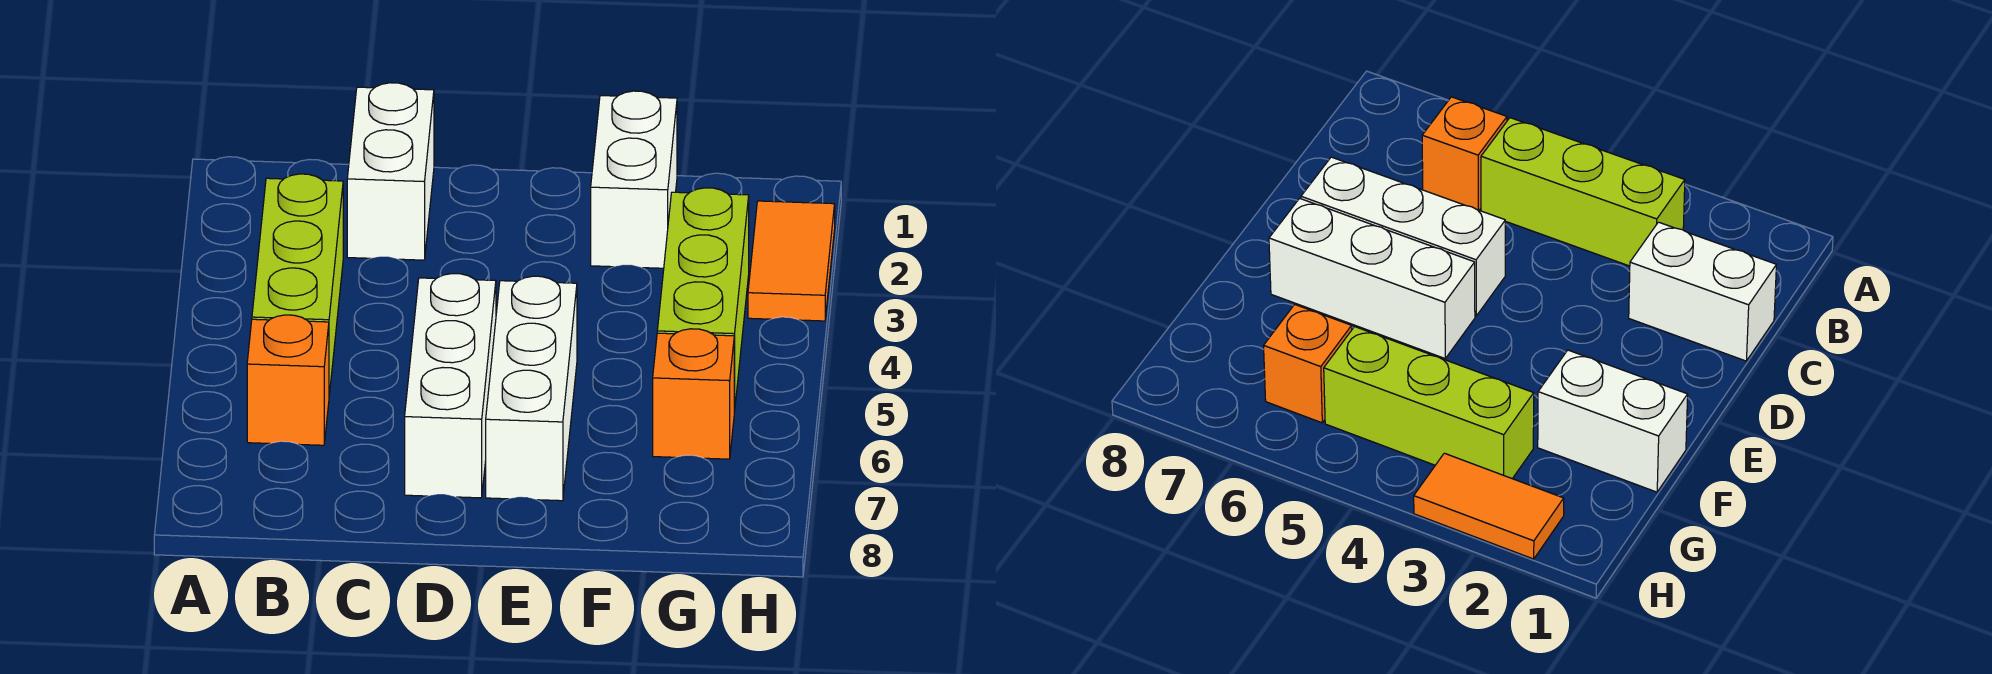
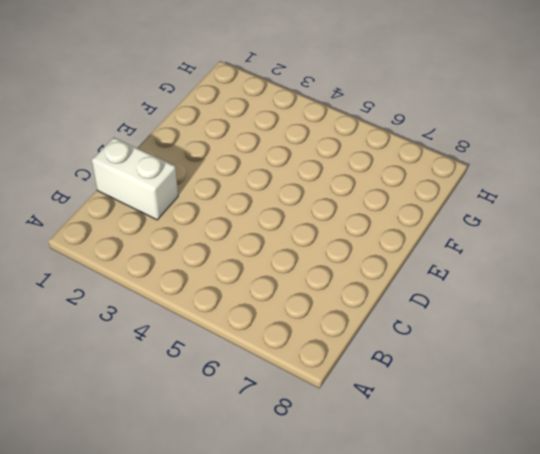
none -> lime 1x3 brick [252,174,343,395]
none -> orange 1x1 brick [247,315,329,445]

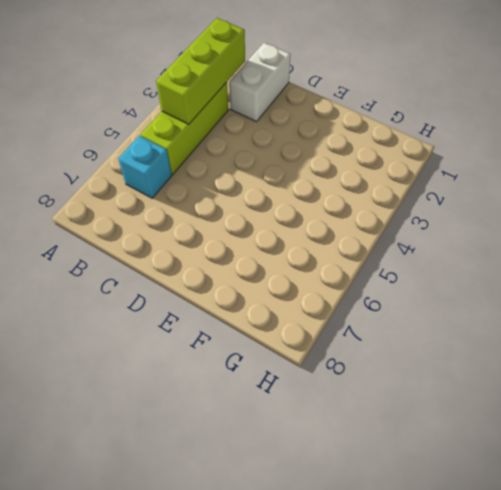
lime 1x3 brick [156,18,245,124] -> lime 1x3 brick moved to [657,188,749,412]
cyan 1x1 brick [118,136,172,198] -> orange 1x1 brick [247,315,329,445]
none -> white 1x3 brick [405,274,496,498]
none -> white 1x3 brick [486,276,577,501]

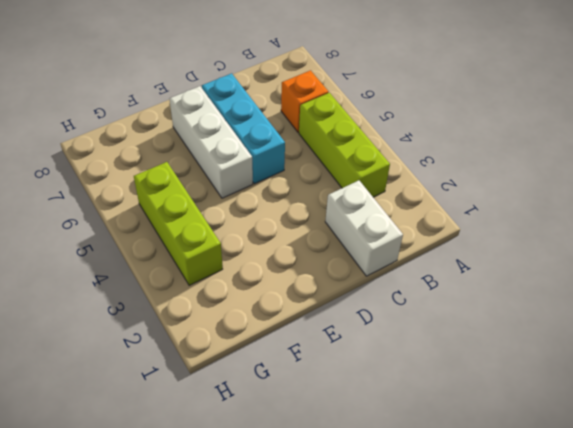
cyan 1x3 brick [202,73,285,184] -> white 1x3 brick [405,274,496,498]
none -> white 1x2 brick [591,91,677,268]
none -> orange 1x1 brick [653,329,734,459]

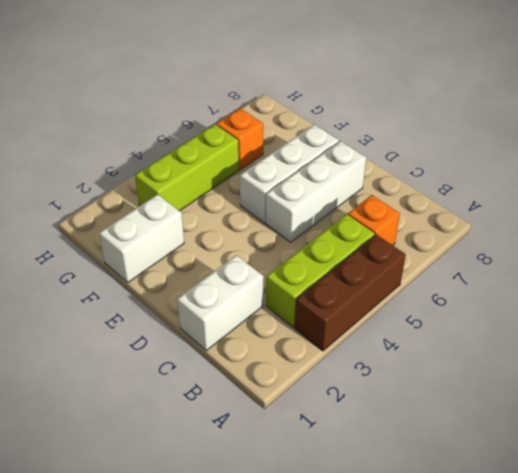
brown 1x3 brick [295,235,406,351] -> none
none -> orange 1x2 tile [748,201,835,321]

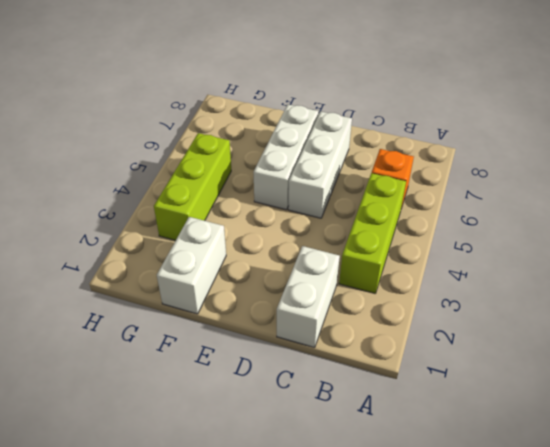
none -> orange 1x1 brick [653,329,734,459]
none -> orange 1x2 tile [748,201,835,321]

